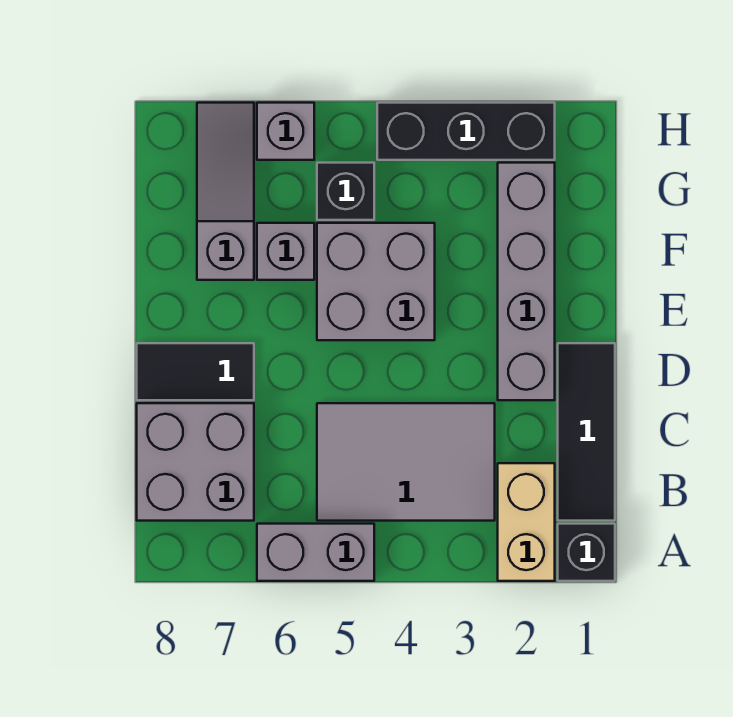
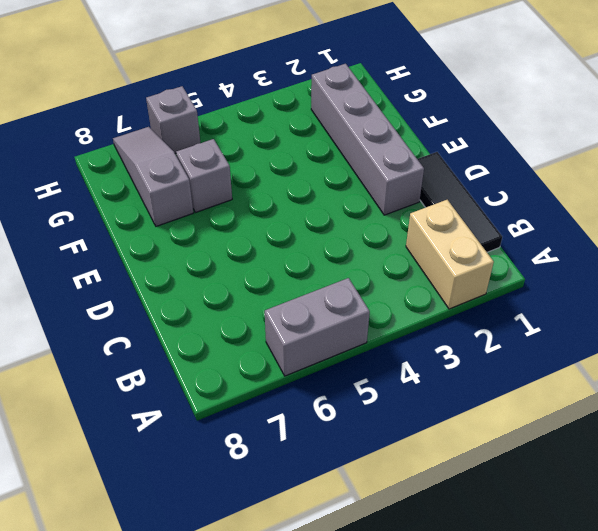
none -> black 1x1 brick [558,524,615,581]
none -> grey 2x3 tile [317,403,495,521]
none -> grey 2x2 brick [137,403,254,521]

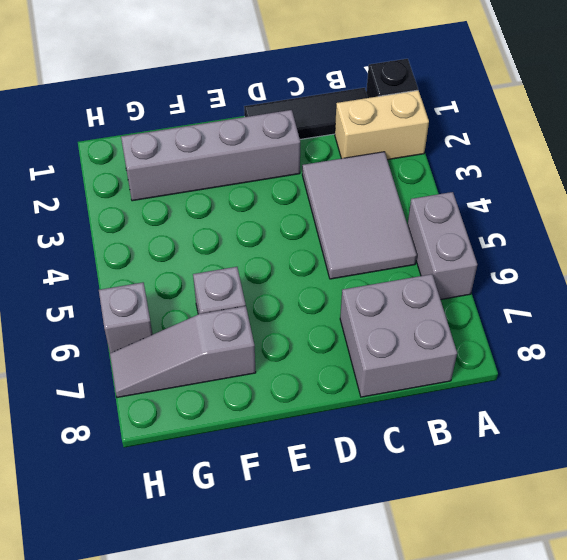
none -> black 1x2 tile [137,343,254,400]
none -> grey 2x2 brick [317,223,435,340]
none -> black 1x1 brick [317,163,374,220]

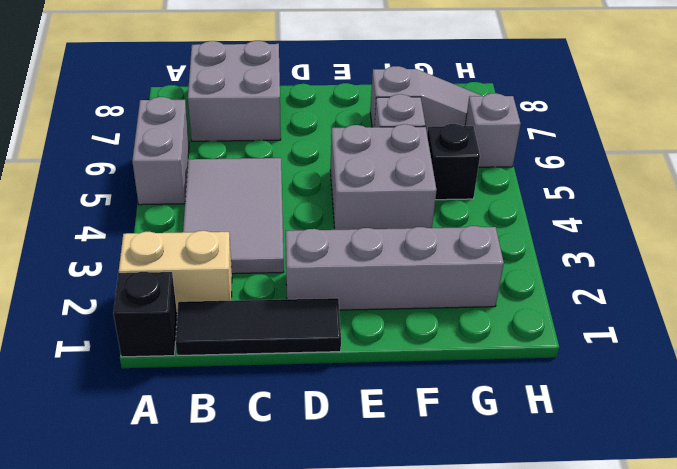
none -> black 1x2 tile [137,343,254,400]
none -> black 1x3 brick [377,103,555,160]

